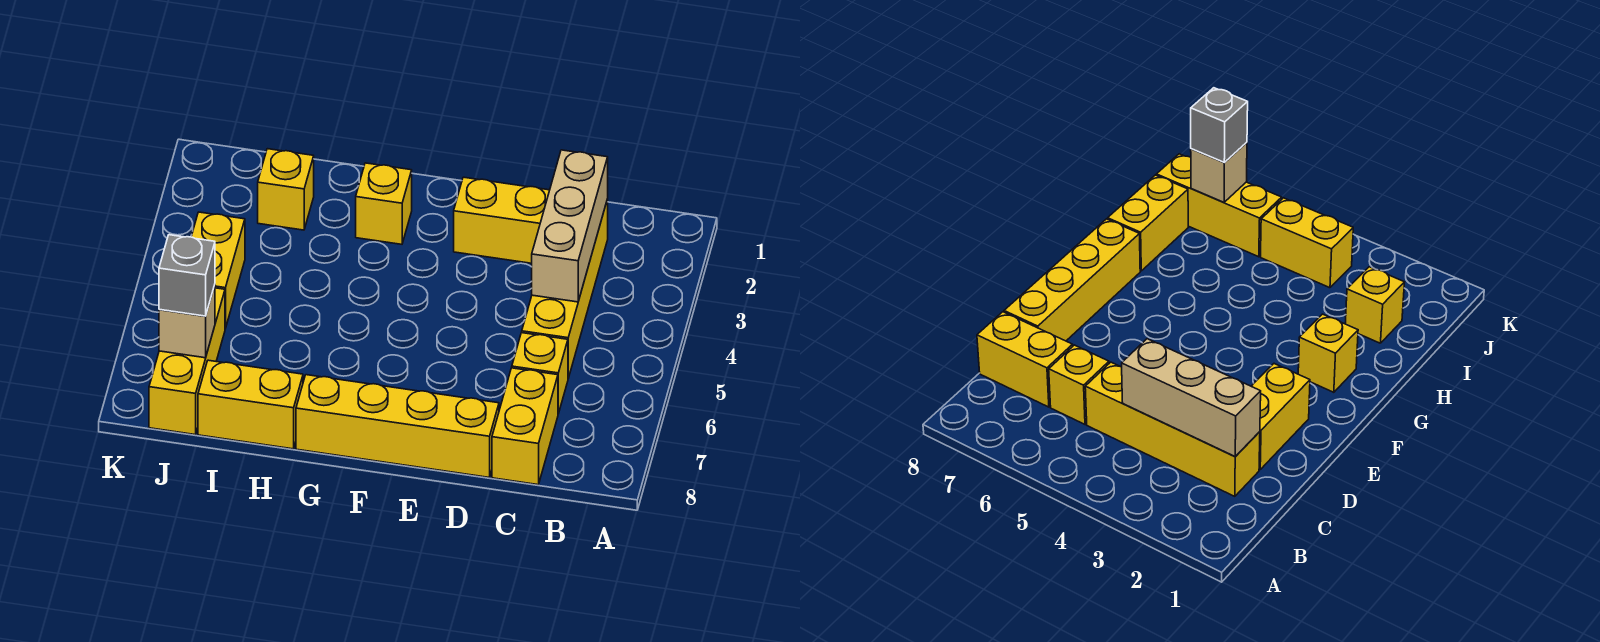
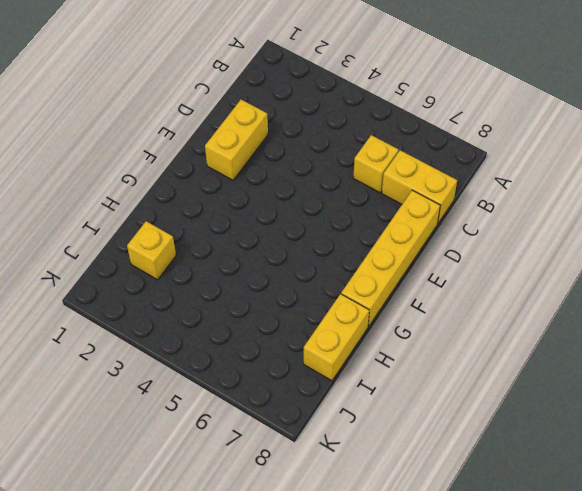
none -> yellow 1x4 brick [522,199,608,378]
none -> yellow 1x1 brick [356,163,412,244]
none -> yellow 1x2 brick [191,212,245,329]

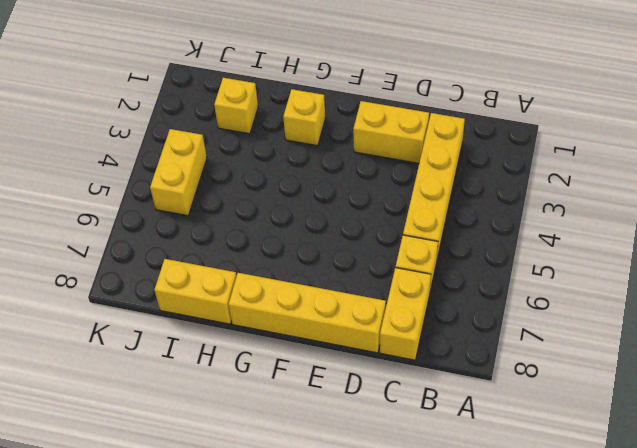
none -> yellow 1x3 brick [149,288,225,435]
none -> tan 1x3 brick [532,150,608,302]
none -> tan 1x1 brick [159,285,215,358]

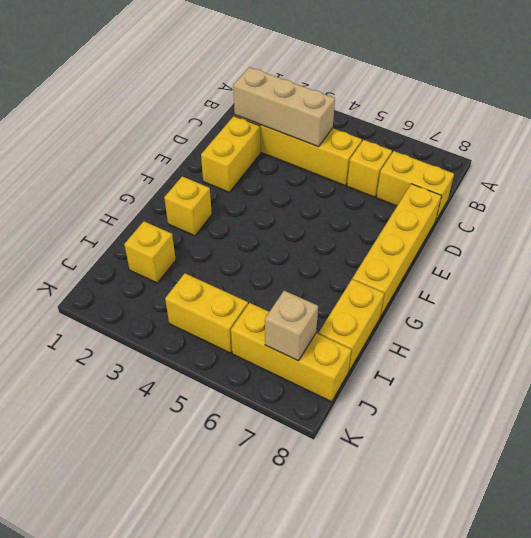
none -> grey 1x1 brick [159,235,215,316]

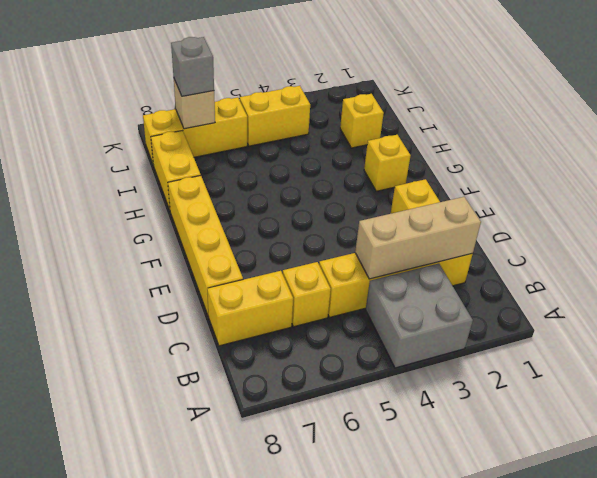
grey 2x2 brick [366,264,473,368] -> none

